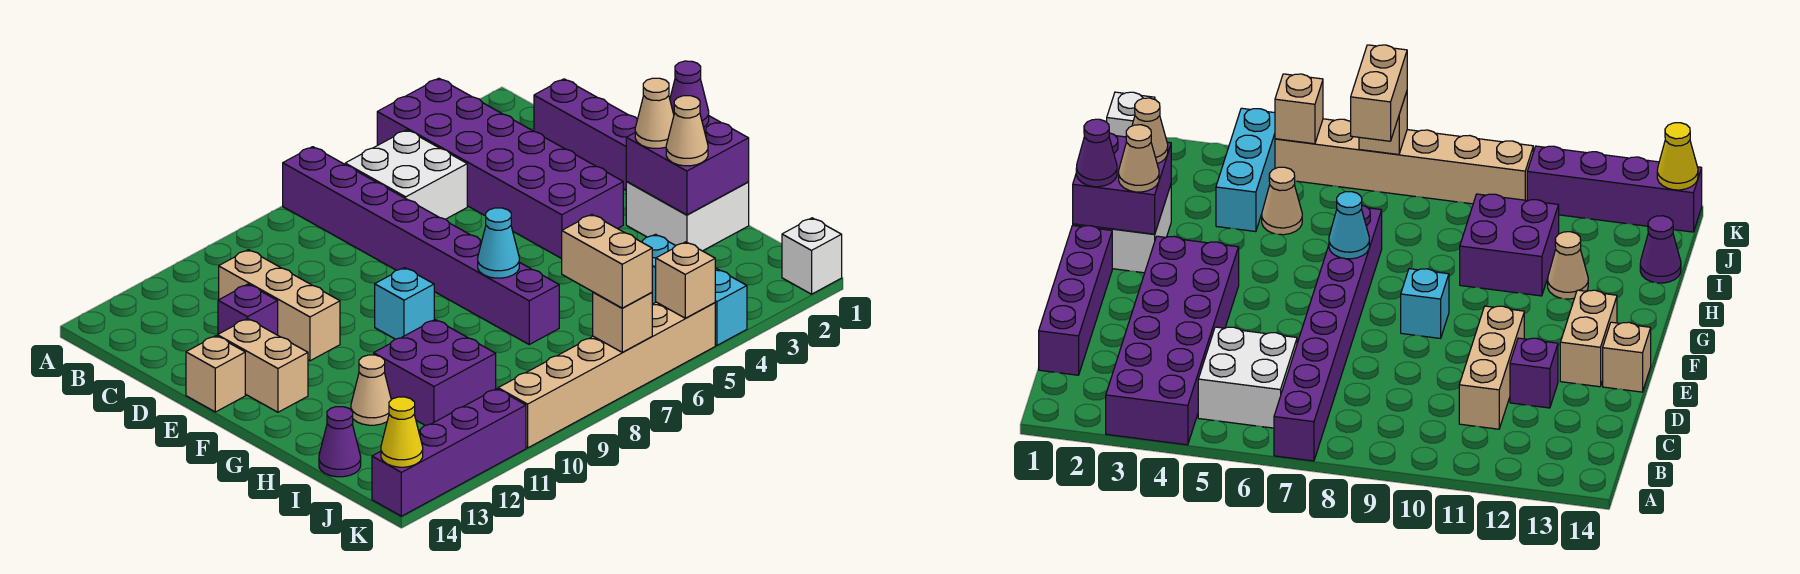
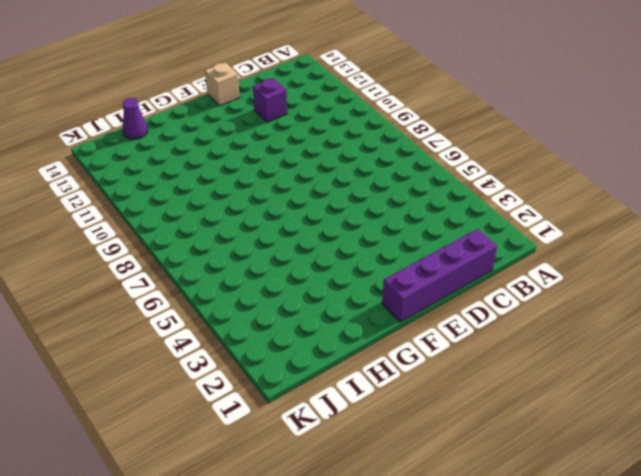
none -> purple 2x6 brick [377,78,623,259]
none -> purple 1x8 brick [283,147,559,344]
none -> white 2x2 brick [345,130,467,219]

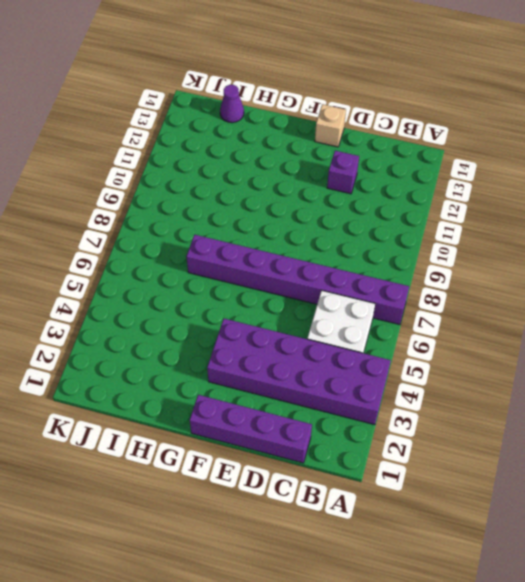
none -> tan 1x3 brick [219,250,340,361]
none -> tan 1x2 brick [217,318,308,412]
none -> cyan 1x1 brick [375,268,434,339]

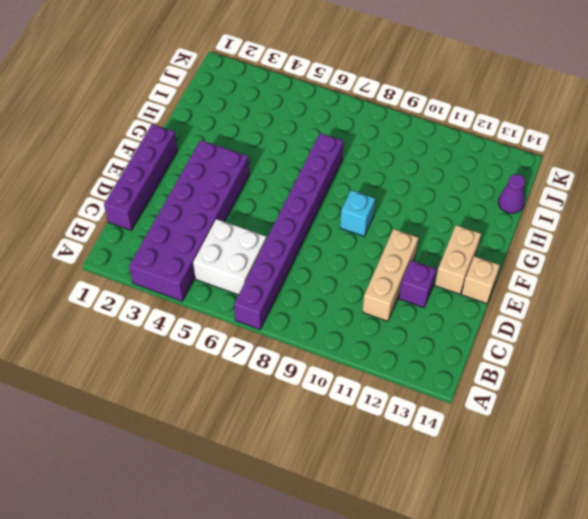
none -> white 2x2 brick [626,182,749,251]
none -> purple 2x2 brick [374,320,496,426]
none -> tan 1x1 cone [351,355,391,425]

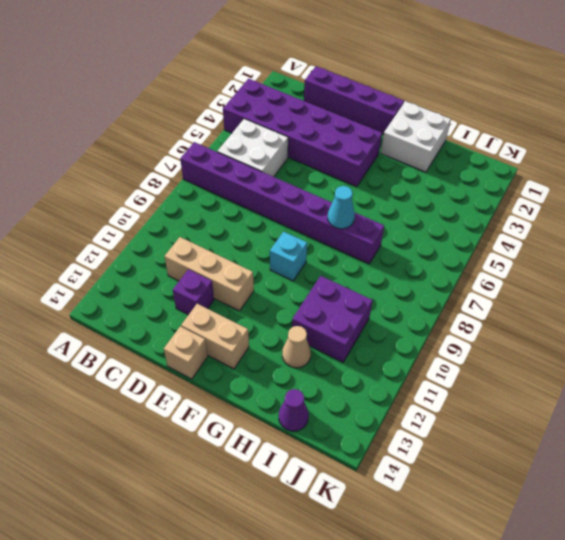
none -> cyan 1x3 brick [642,234,747,345]
none -> tan 1x1 cone [1262,167,1302,235]
none -> white 1x1 brick [782,218,842,294]

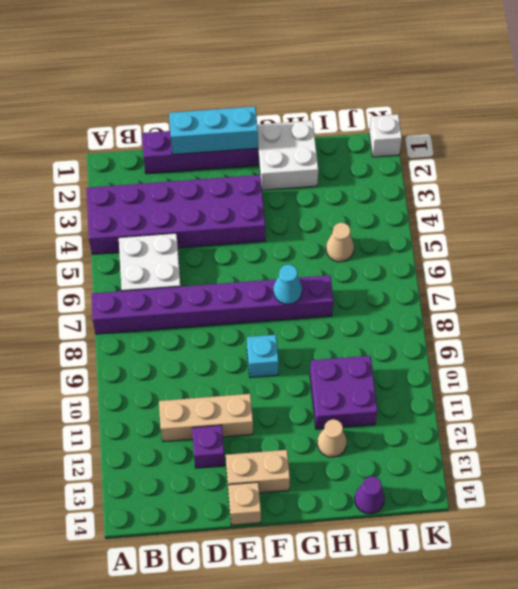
cyan 1x3 brick [169,107,258,154] -> cyan 1x3 brick moved to [642,234,747,345]
none -> tan 1x6 brick [498,302,715,448]
none -> purple 1x4 brick [372,389,526,516]
none -> purple 2x2 brick [626,116,749,215]

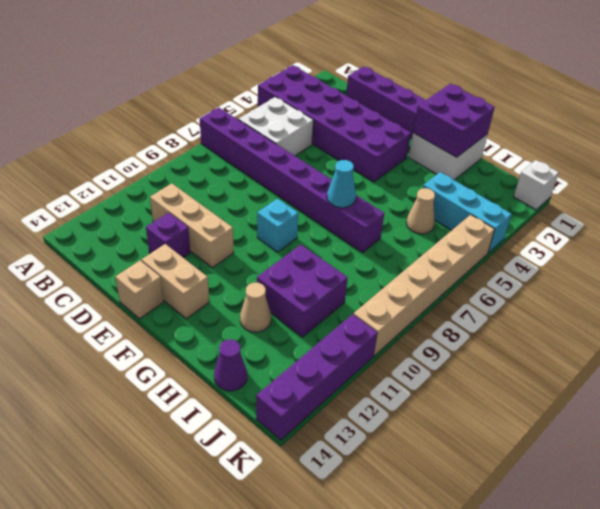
none -> tan 1x1 brick [656,242,715,318]
none -> tan 1x1 brick [593,292,652,352]
none -> yellow 1x1 cone [381,397,423,467]

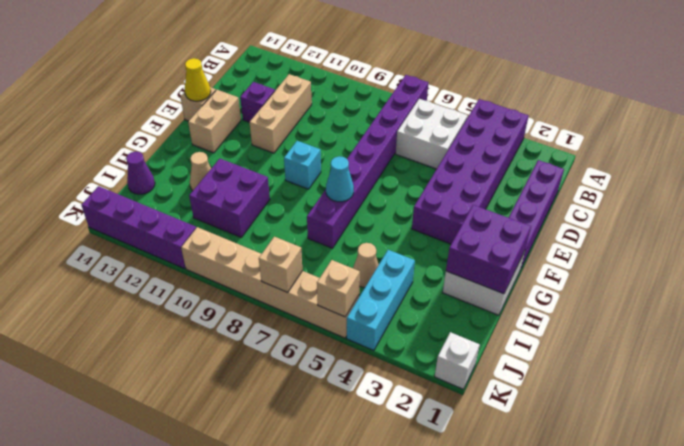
yellow 1x1 cone [185,58,211,101] -> yellow 1x1 cone moved to [381,397,423,467]
none -> purple 1x1 cone [670,61,709,127]
none -> tan 1x1 cone [635,78,674,148]
none -> tan 1x1 cone [666,96,708,166]

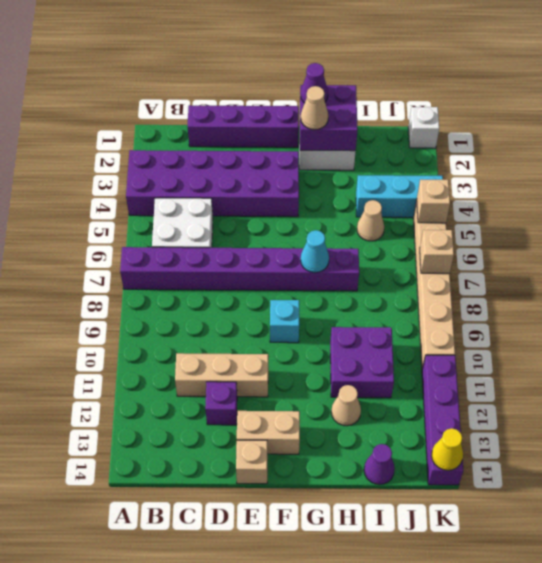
none -> tan 1x1 cone [666,96,708,166]
none -> tan 1x2 brick [562,214,652,308]

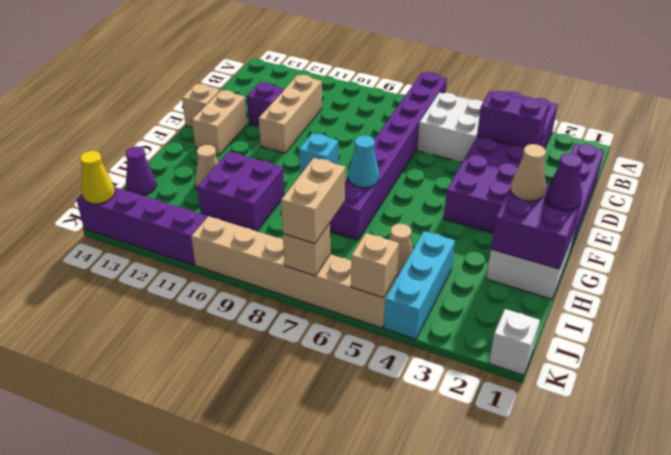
purple 1x2 brick [477,91,549,148] -> none
none -> tan 1x1 cone [666,96,708,166]

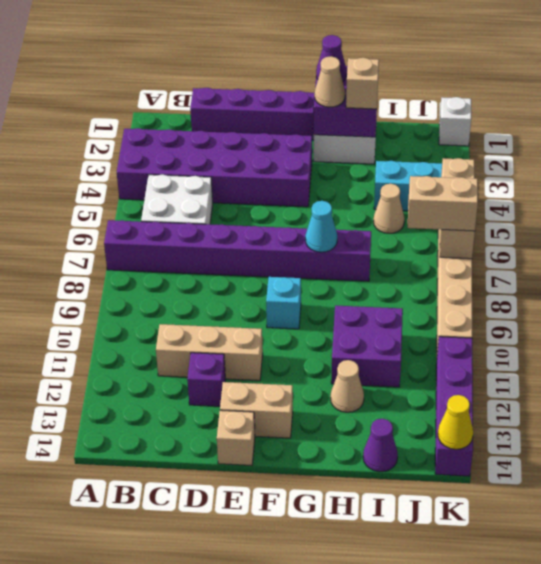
tan 1x1 brick [346,58,379,109] -> tan 1x1 cone [666,96,708,166]

